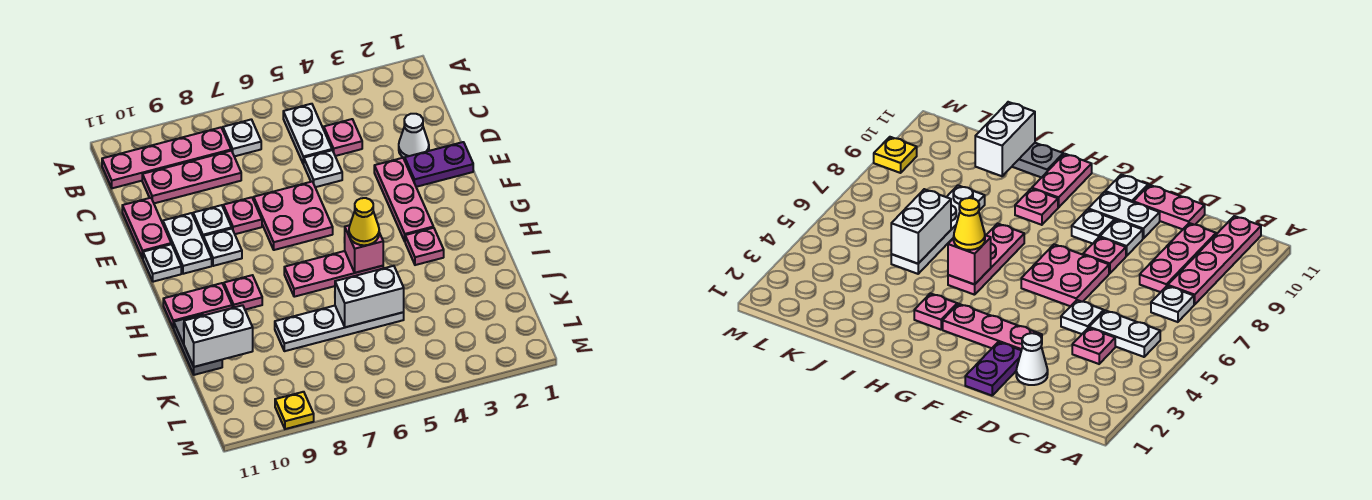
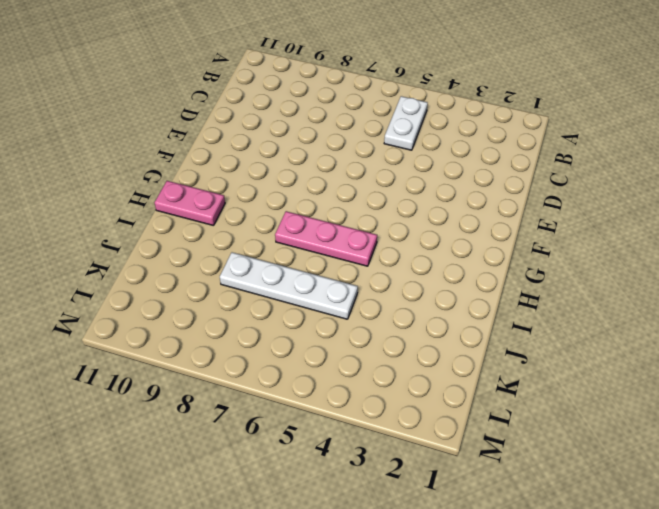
none -> white 1x1 plate [223,119,261,156]
none -> pink 1x4 plate [102,127,231,188]
none -> pink 1x1 plate [324,119,362,156]

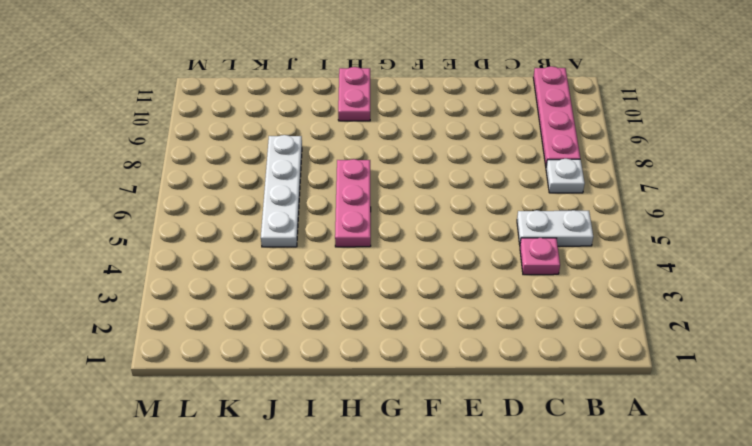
none -> pink 1x3 plate [142,151,241,203]
none -> white 1x1 cone [399,114,429,158]
none -> white 1x1 plate [304,150,342,187]

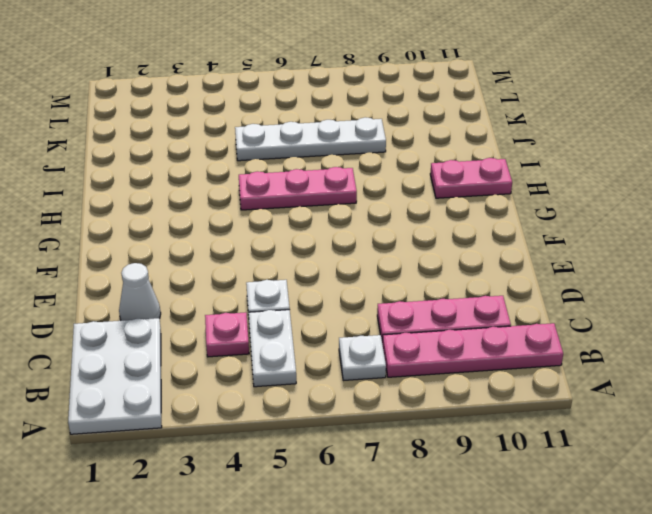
white 2x3 plate [68,318,162,434] -> none
none -> pink 1x2 plate [122,198,171,258]
none -> purple 1x2 plate [405,142,473,187]
none -> pink 1x3 plate [374,158,433,241]

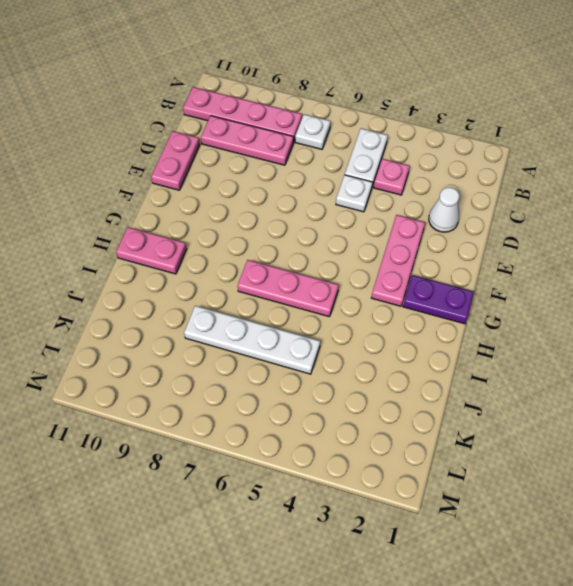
purple 1x2 plate [403,275,474,324] -> purple 1x2 plate moved to [405,142,473,187]
none -> pink 2x2 plate [254,182,333,250]
none -> pink 1x1 plate [223,197,262,234]
none -> white 1x1 plate [193,205,232,238]

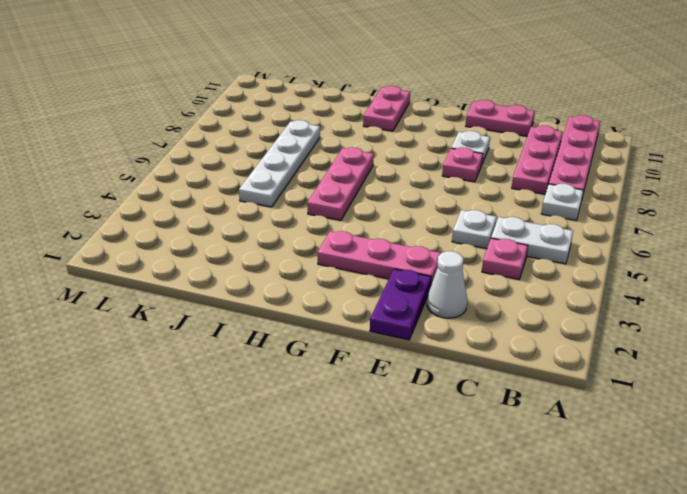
none -> pink 2x2 plate [254,182,333,250]
none -> white 1x2 plate [163,213,212,274]
none -> white 1x1 plate [203,229,242,266]

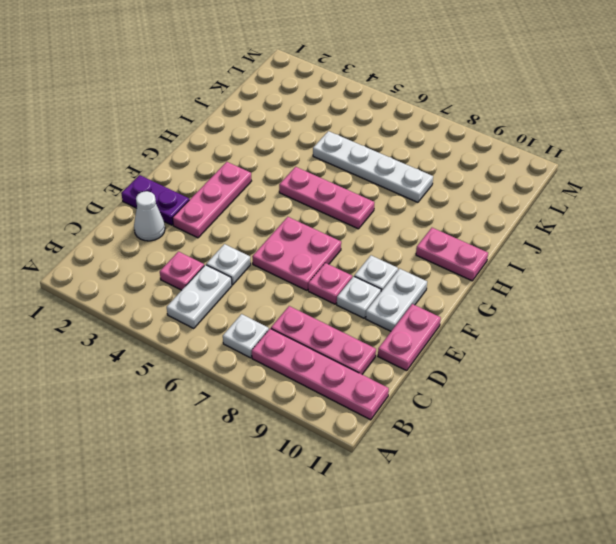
none -> white 1x1 plate [143,244,181,282]
none -> pink 1x1 plate [405,228,444,265]
none -> pink 1x1 plate [224,275,262,310]

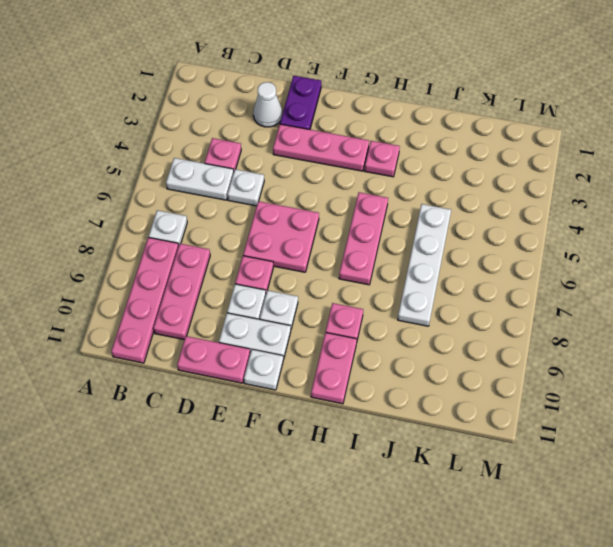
none -> grey 1x2 plate [174,314,222,375]
none -> yellow 1x1 plate [275,392,314,429]
none -> pink 1x1 brick [344,225,383,273]

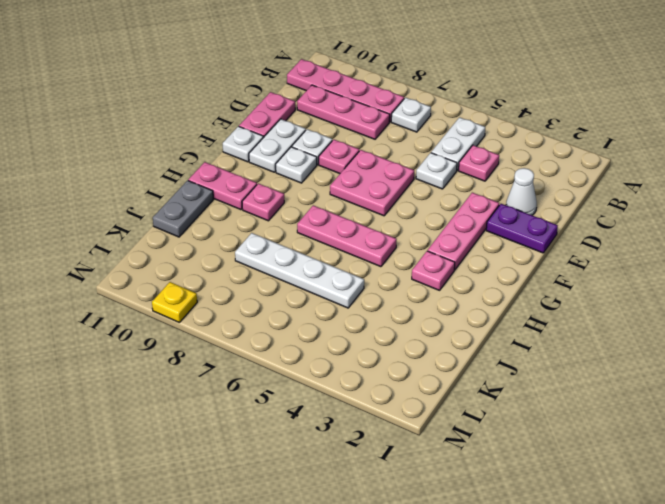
none -> pink 1x1 brick [344,225,383,273]
none -> white 1x2 brick [335,266,404,327]
none -> white 1x2 brick [184,305,253,367]

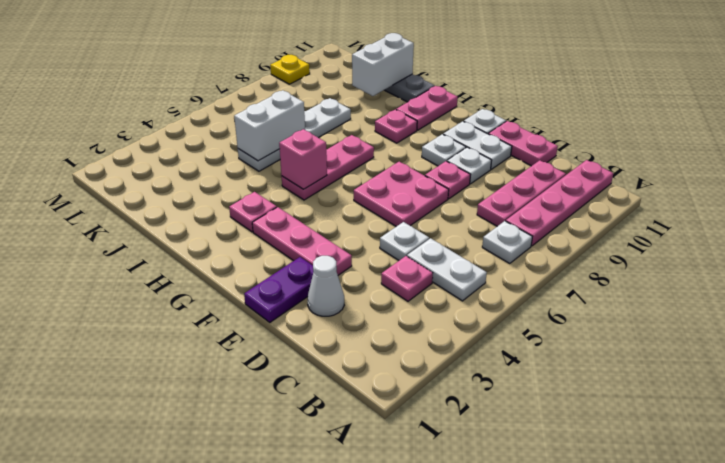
none -> yellow 1x1 cone [349,198,379,245]

